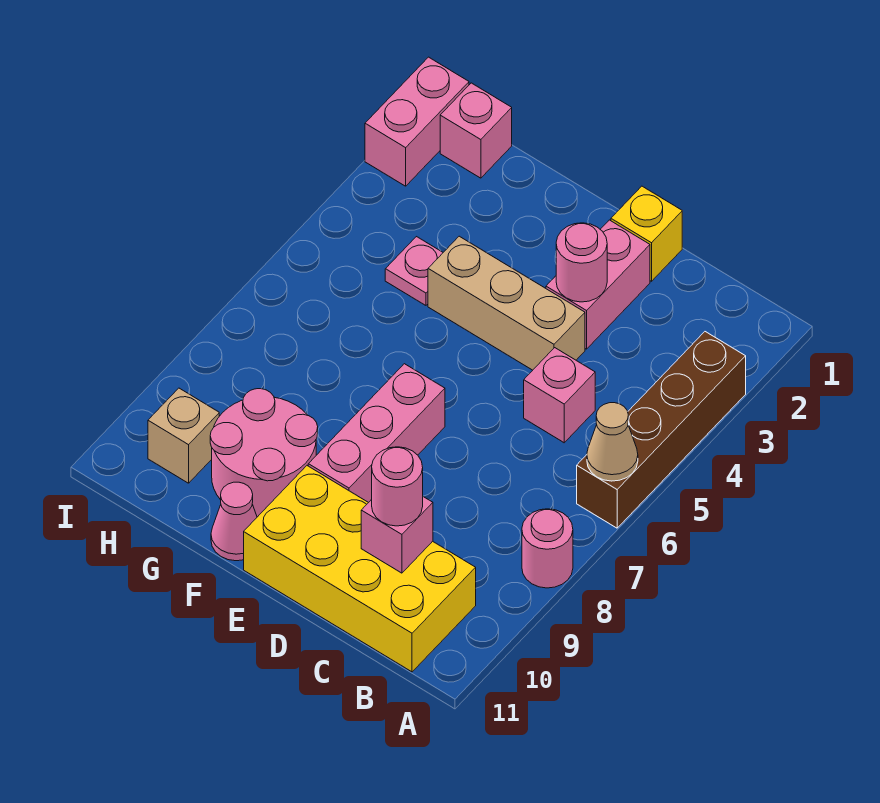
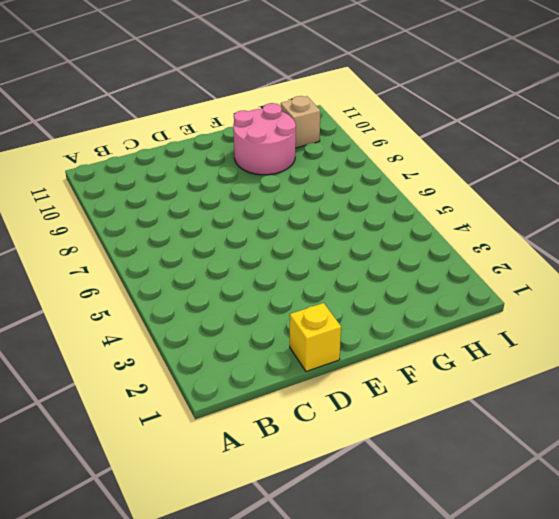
none -> brown 1x4 brick [577,332,746,528]
none -> pink 1x1 round brick [522,509,573,588]
none -> yellow 2x4 brick [244,466,476,672]

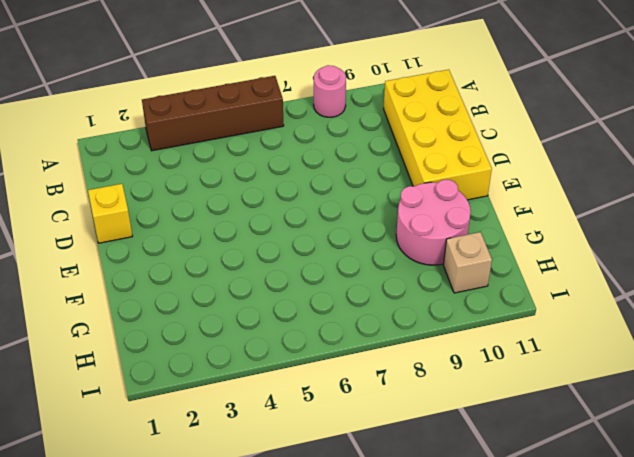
none -> pink 1x1 brick [524,348,595,443]
none -> pink 1x2 brick [546,220,650,349]
none -> tan 1x3 brick [428,236,585,370]

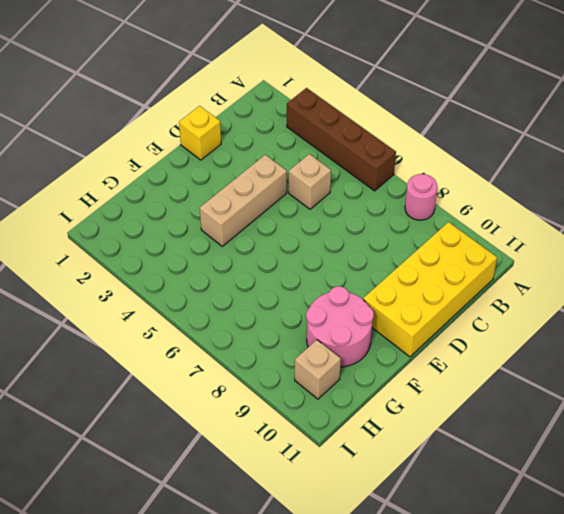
tan 1x1 brick [289,154,331,209] -> pink 1x1 brick [524,348,595,443]
none -> pink 1x2 brick [546,220,650,349]
none -> pink 1x3 brick [308,364,445,503]
none -> pink 1x1 cone [211,482,257,561]

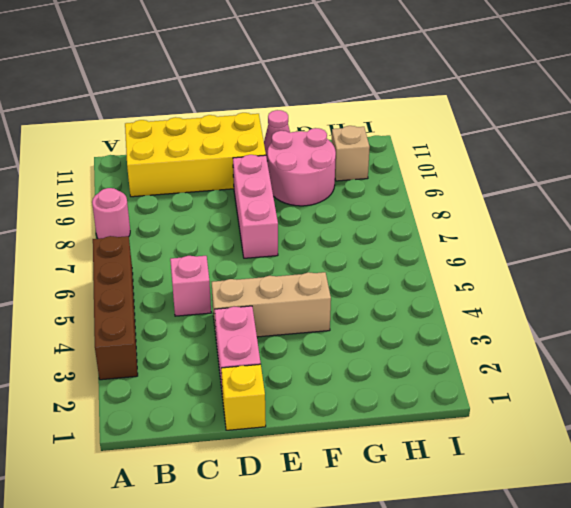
none -> pink 1x1 plate [385,237,443,305]
none -> pink 1x1 brick [440,83,512,178]
none -> pink 1x2 brick [365,57,469,186]

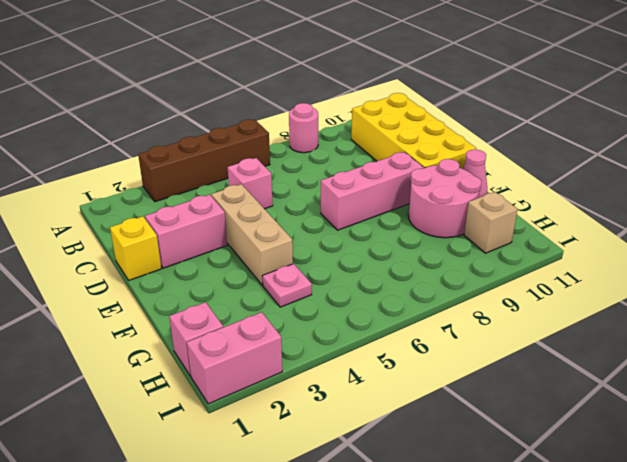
none -> tan 1x1 cone [587,403,638,481]
none -> pink 1x1 brick [361,497,433,573]
none -> pink 1x1 round brick [556,223,607,302]

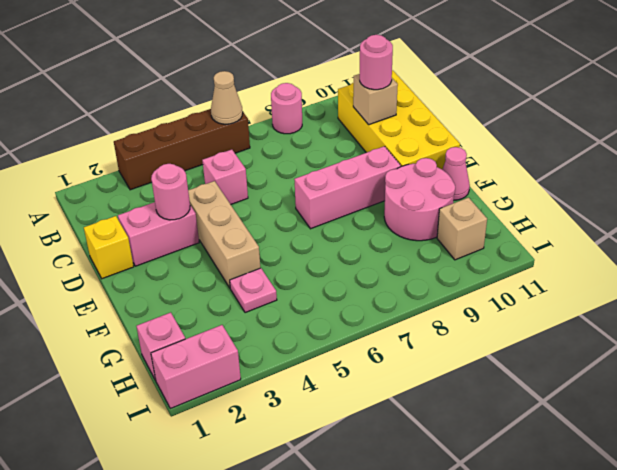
tan 1x1 brick [353,74,398,125] -> pink 1x1 brick [361,497,433,573]

